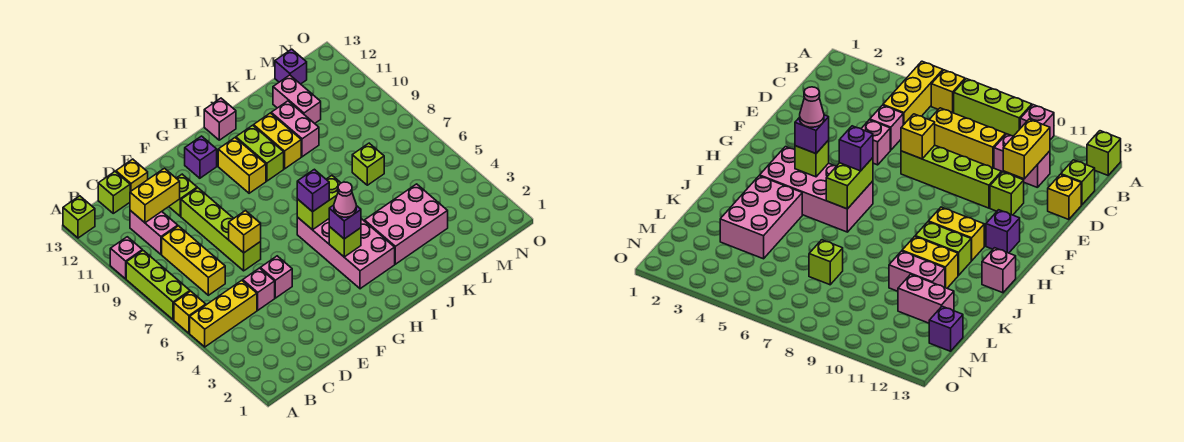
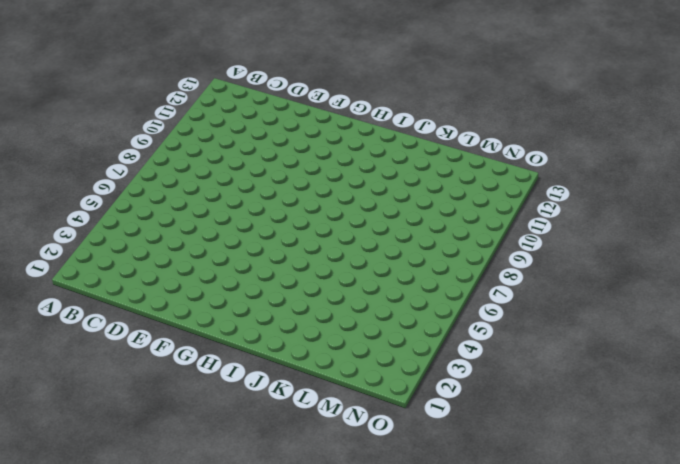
none -> yellow 1x3 brick [190,280,257,347]
none -> yellow 1x1 brick [174,291,206,333]
none -> lime 1x3 brick [126,251,190,320]
none -> pink 1x1 brick [110,237,142,279]

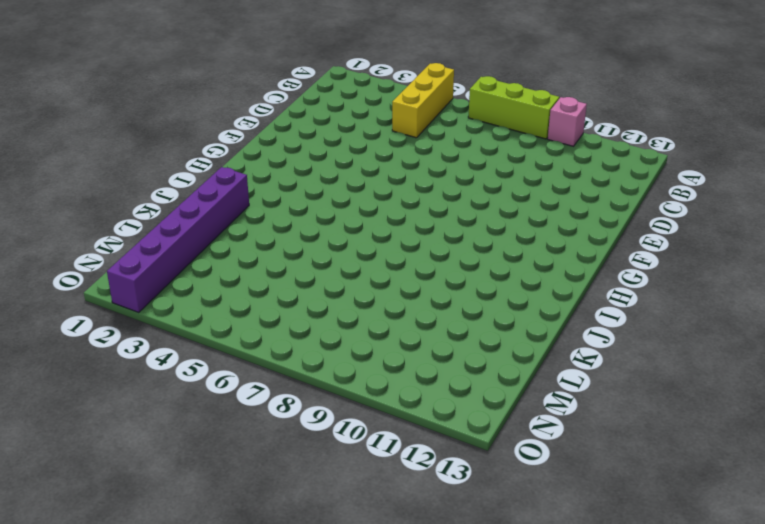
purple 1x6 brick [107,167,249,313] -> none
none -> yellow 1x1 brick [174,291,206,333]
none -> lime 1x1 brick [63,196,95,238]
none -> yellow 1x3 brick [162,226,225,295]
none -> pink 1x2 brick [130,210,178,254]

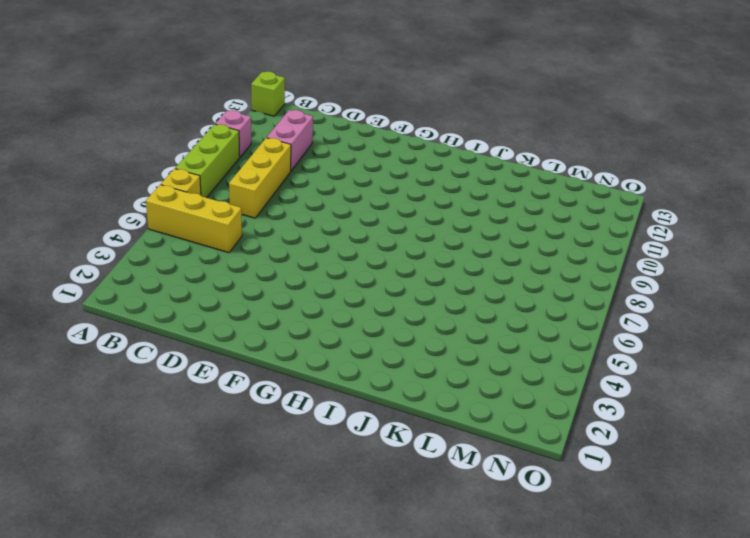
none -> lime 1x1 brick [98,172,130,213]
none -> pink 1x1 brick [243,268,275,310]
none -> yellow 1x1 brick [116,159,148,192]
none -> pink 1x1 brick [260,256,292,298]

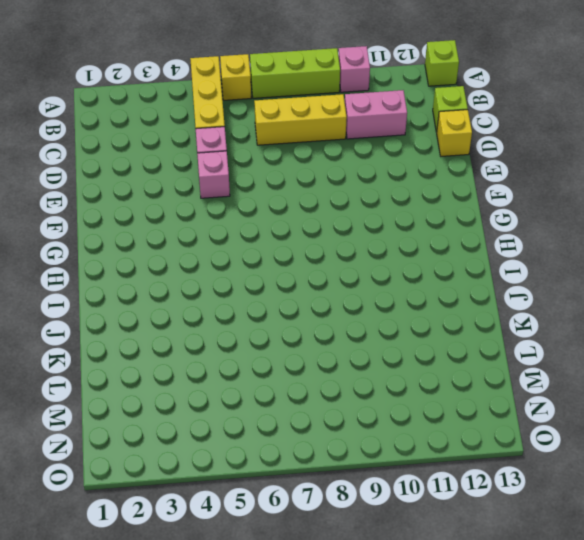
none -> lime 1x4 brick [181,188,261,271]
none -> lime 1x1 brick [169,174,197,216]
none -> purple 1x1 brick [185,136,217,178]
none -> pink 2x4 brick [297,217,395,289]

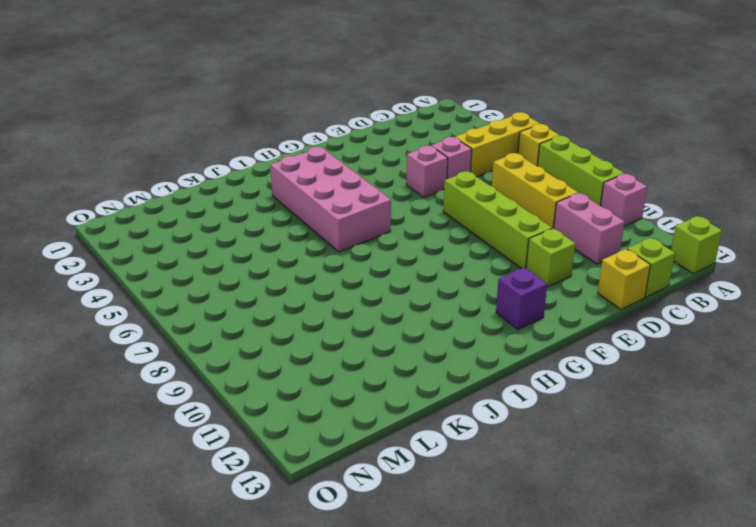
none -> yellow 1x2 brick [218,138,266,193]
none -> lime 1x2 brick [236,125,284,181]
none -> pink 1x1 brick [204,98,236,140]
none -> pink 2x3 brick [364,184,448,264]

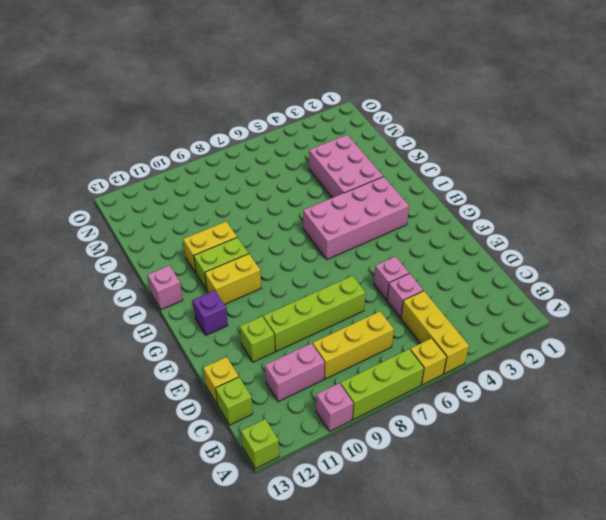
none -> pink 1x2 brick [271,101,319,157]
none -> lime 1x1 brick [352,143,384,185]
none -> pink 1x2 brick [273,75,321,123]
none -> purple 1x1 brick [275,49,307,84]

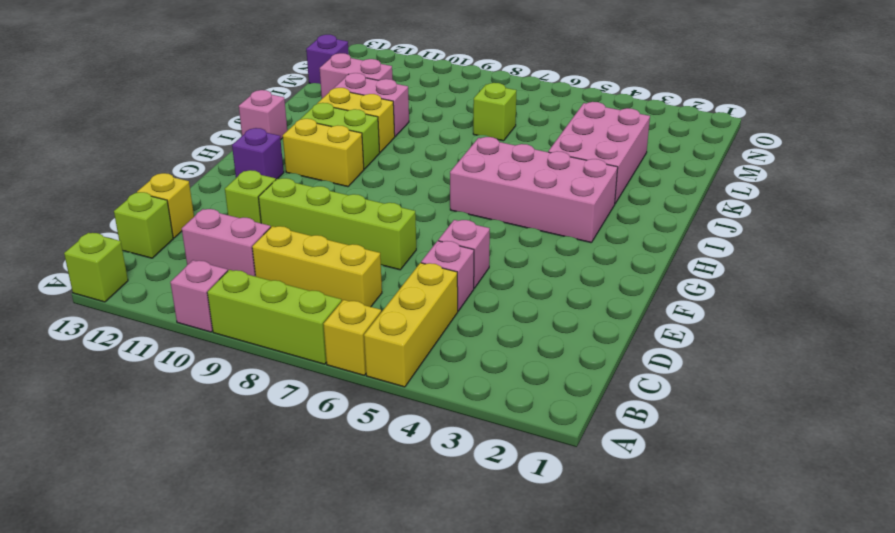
none -> yellow 1x2 brick [130,168,180,223]
none -> yellow 1x1 brick [229,211,261,253]
none -> lime 1x1 brick [329,227,361,257]
none -> lime 1x2 brick [297,175,340,230]

